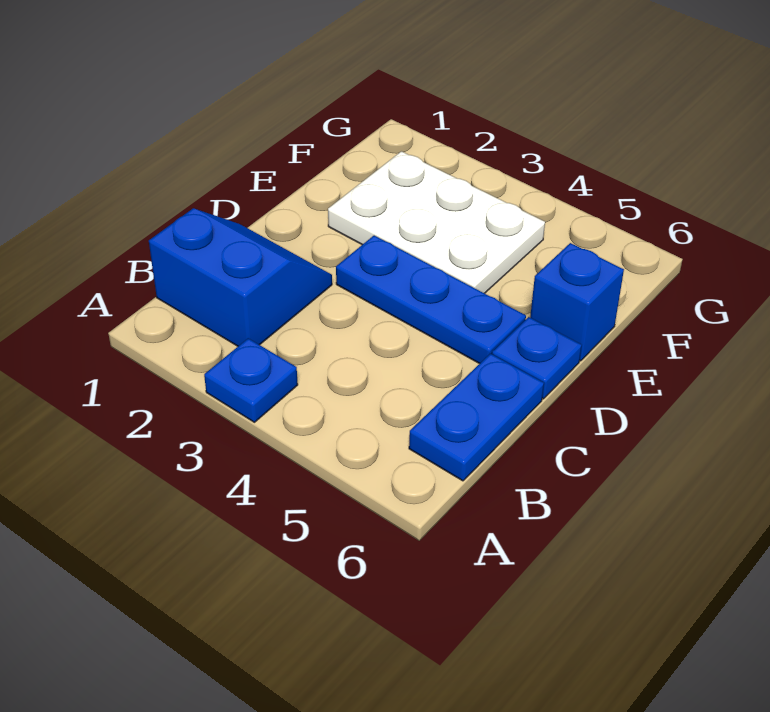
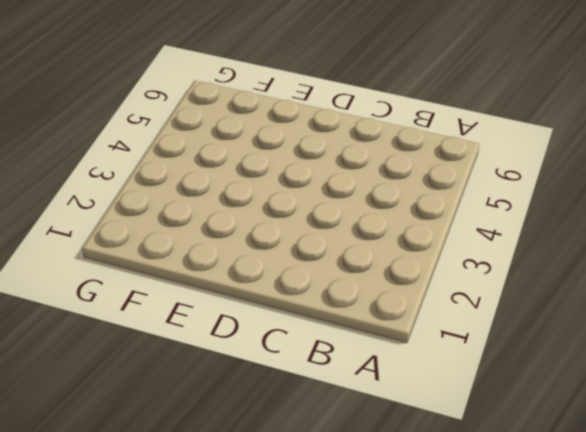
none -> blue 1x1 plate [204,338,298,422]
none -> blue 2x2 slope [149,208,332,346]

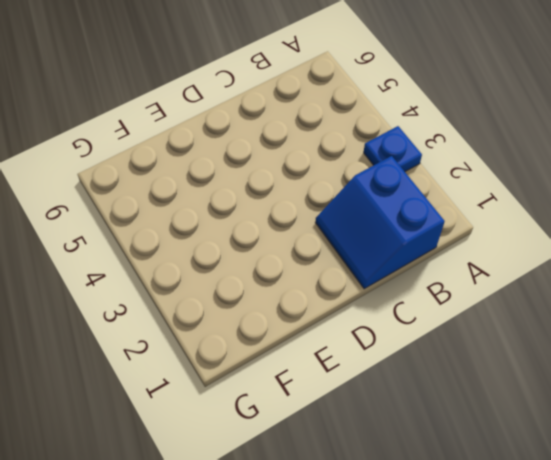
none -> blue 1x2 plate [409,354,544,481]
none -> blue 1x3 plate [336,236,526,364]

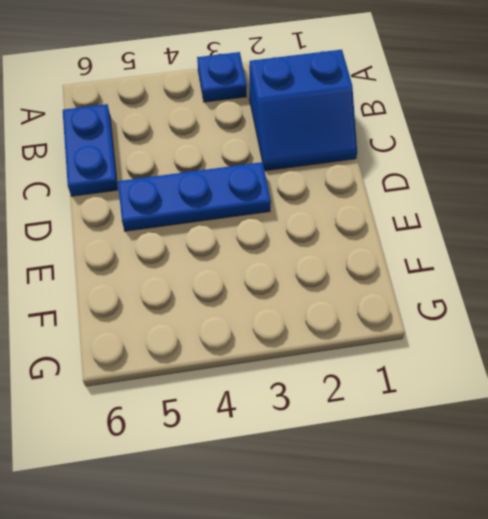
none -> blue 1x1 plate [492,317,582,399]
none -> white 2x3 plate [328,151,545,293]

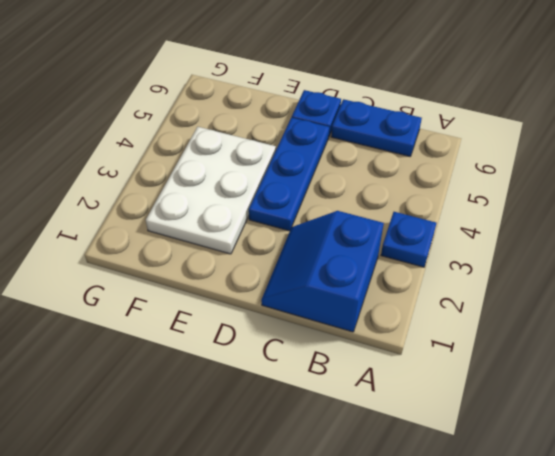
none -> blue 1x1 brick [530,243,624,361]

